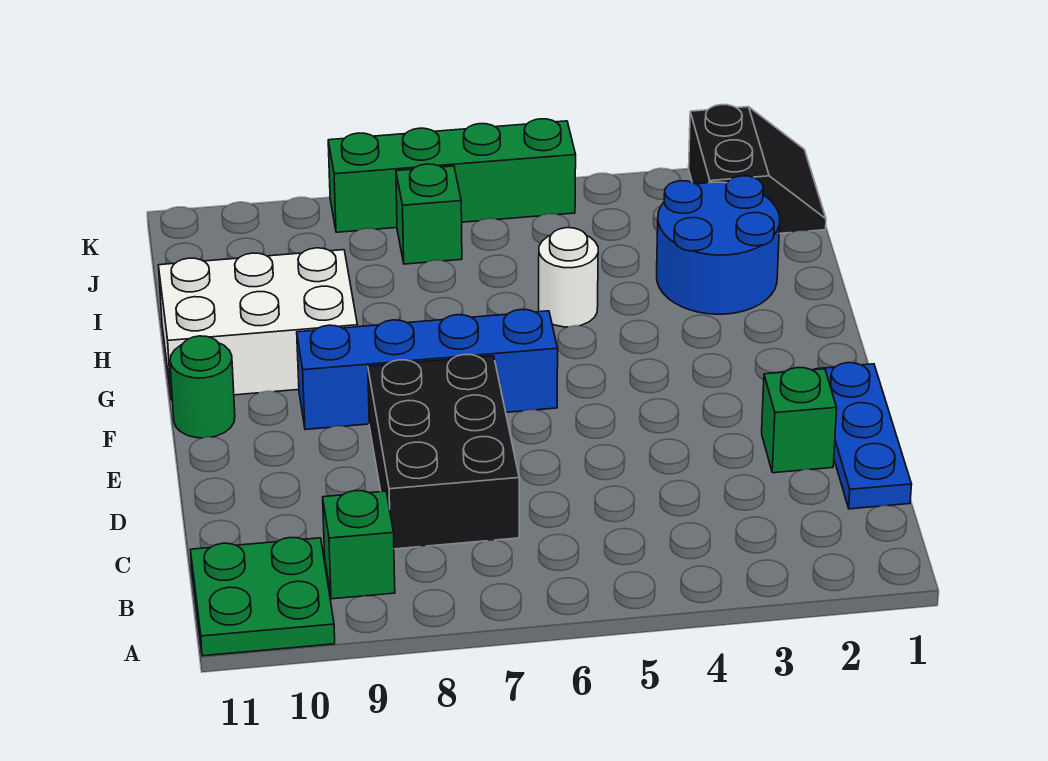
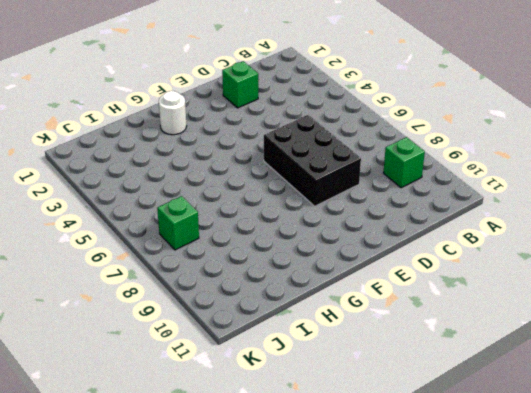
black 2x3 brick [264,115,361,206] -> black 2x3 brick turned to [368,354,519,549]
white 1x1 round brick [159,91,187,135] -> white 1x1 round brick moved to [539,228,598,327]
none -> green 2x2 plate [191,538,335,656]
none -> blue 1x3 plate [814,363,912,509]
none -> blue 1x4 brick [297,309,558,430]

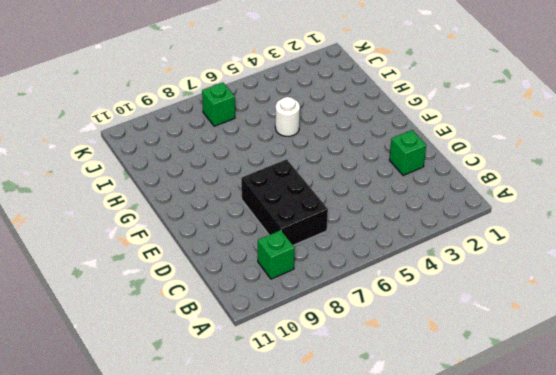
none -> green 2x2 plate [191,538,335,656]
none -> blue 1x3 plate [814,363,912,509]
none -> blue 1x4 brick [297,309,558,430]

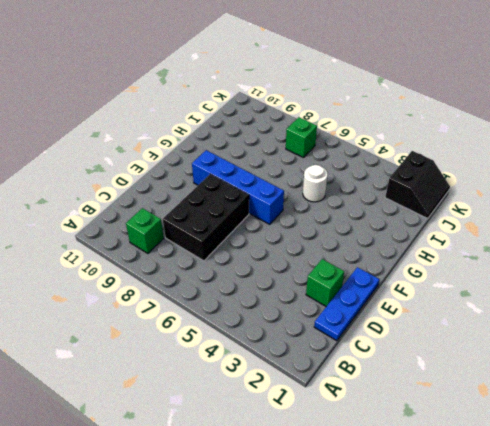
none -> green 2x2 plate [191,538,335,656]
none -> green 1x1 round brick [170,336,235,438]
none -> white 2x3 brick [158,248,357,400]

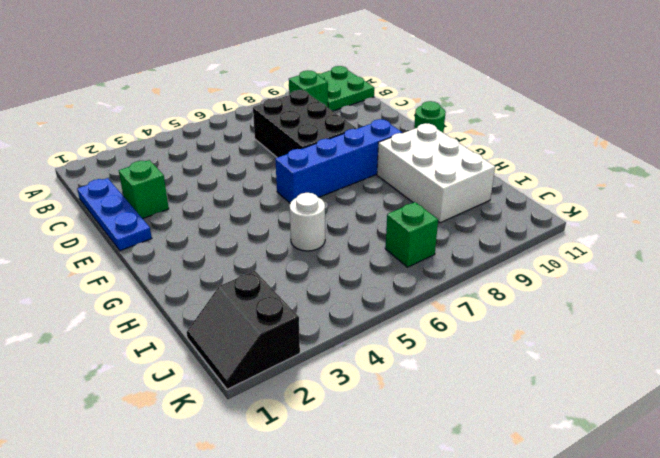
white 2x3 brick [377,123,495,223] -> white 2x3 brick turned to [158,248,357,400]
none -> blue 2x2 round brick [657,176,780,314]
none -> green 1x4 brick [328,119,576,232]

